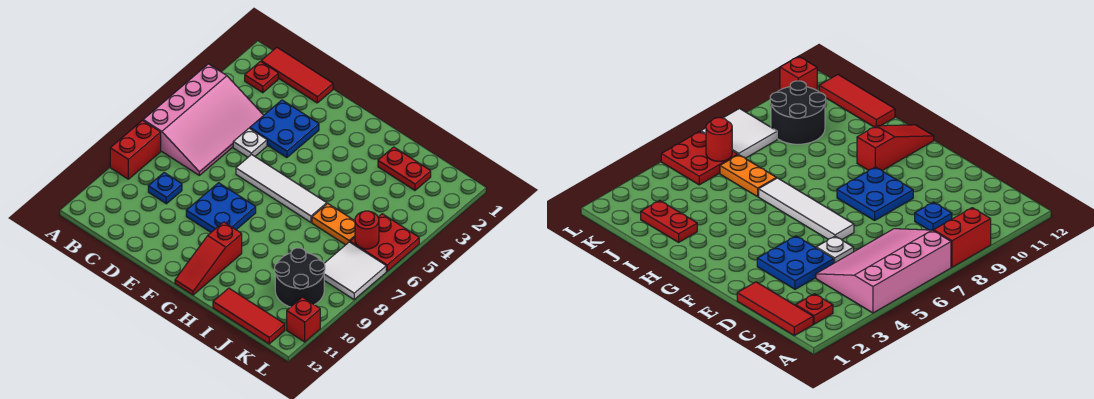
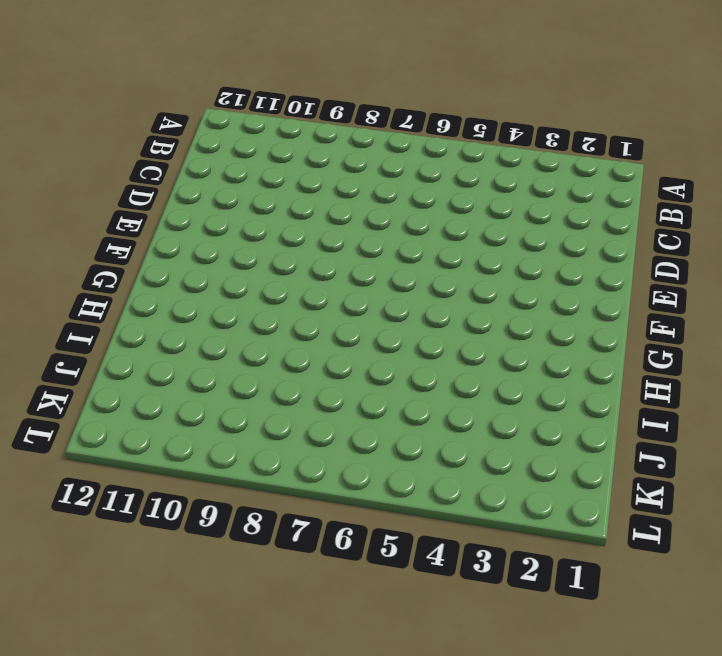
none -> pink 3x4 slope [143,64,264,175]
none -> red 1x2 brick [110,120,161,179]
none -> red 1x3 tile [261,47,333,103]

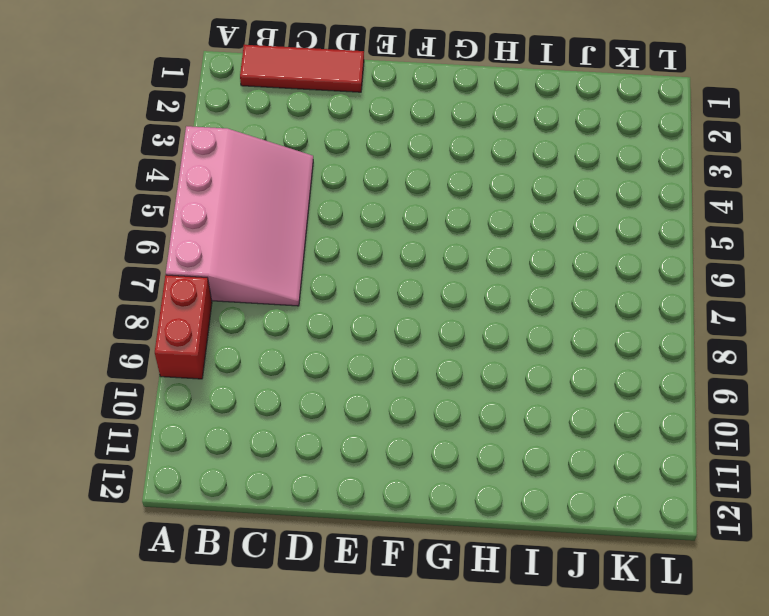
none -> red 1x1 plate [245,61,278,93]
none -> blue 1x1 plate [148,173,182,204]
none -> blue 2x2 plate [250,100,319,158]

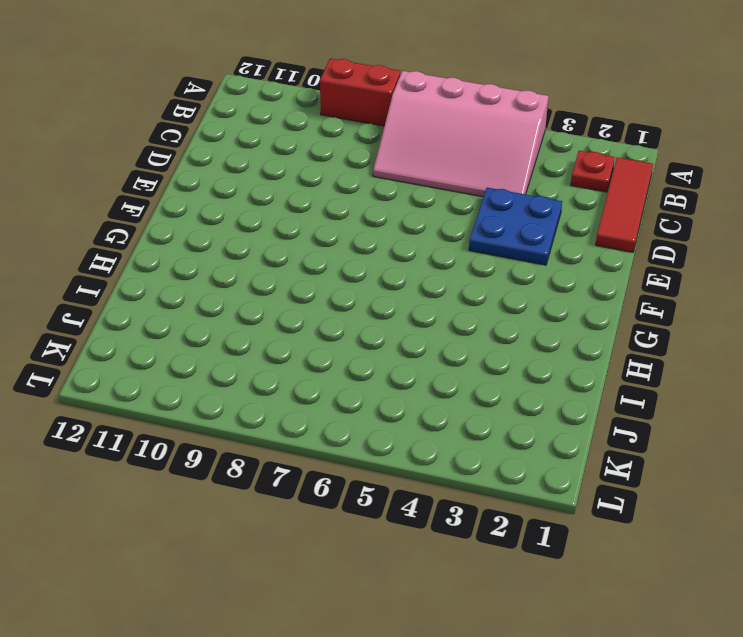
none -> blue 1x1 plate [148,173,182,204]
none -> white 1x1 plate [233,128,267,157]
none -> white 1x4 tile [236,154,327,222]

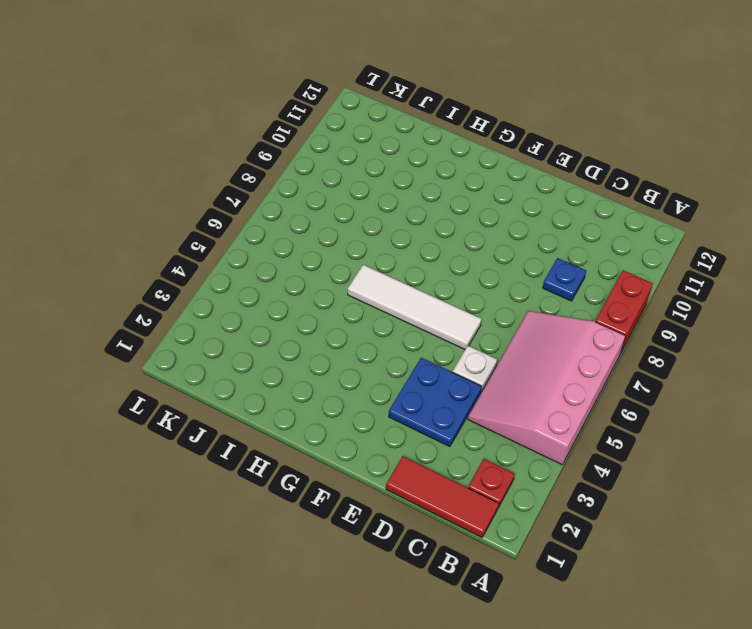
none -> blue 2x2 plate [186,183,256,232]
none -> red 1x3 slope [175,222,242,295]
none -> red 1x2 plate [378,147,431,190]

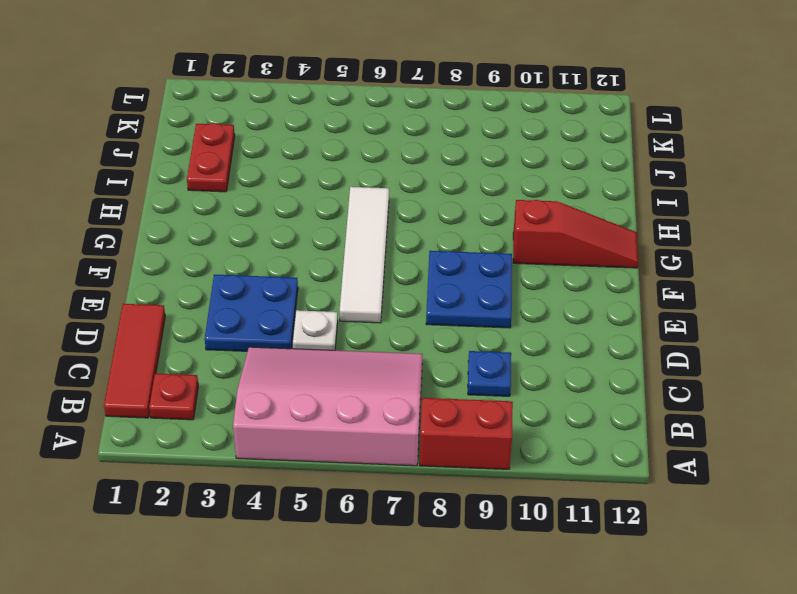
none -> orange 1x2 plate [312,203,355,245]
none -> red 1x3 tile [213,288,285,344]
none -> black 2x2 round brick [275,248,325,307]

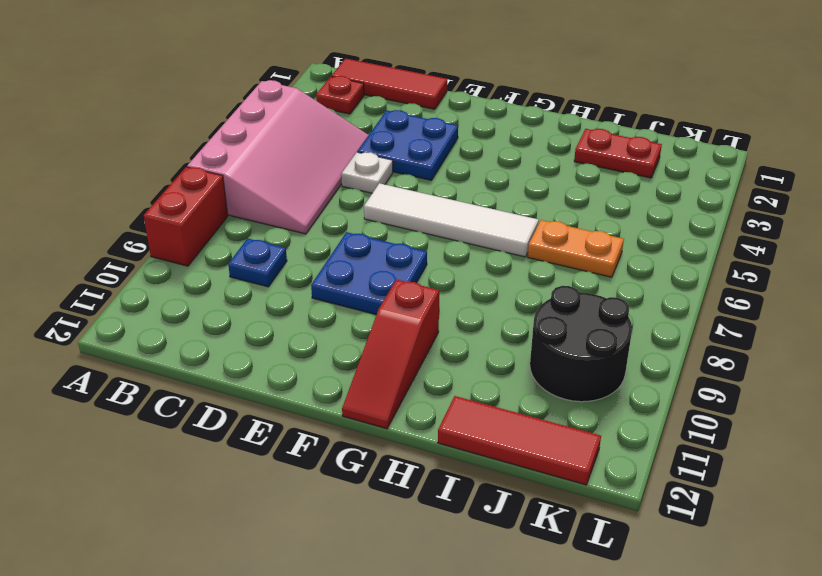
none -> red 2x2 plate [350,214,419,271]
none -> white 2x2 tile [324,242,386,299]
none -> red 1x1 brick [287,297,320,342]

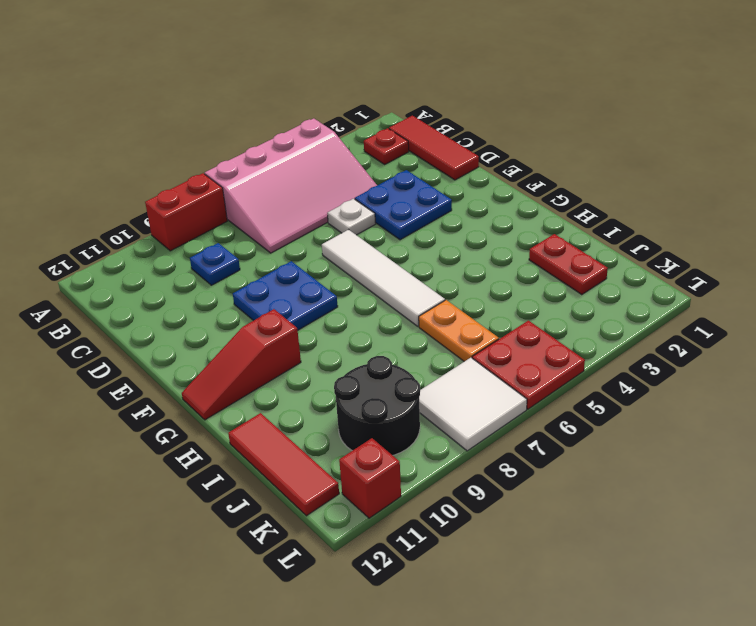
none -> red 1x1 round brick [355,211,379,249]

